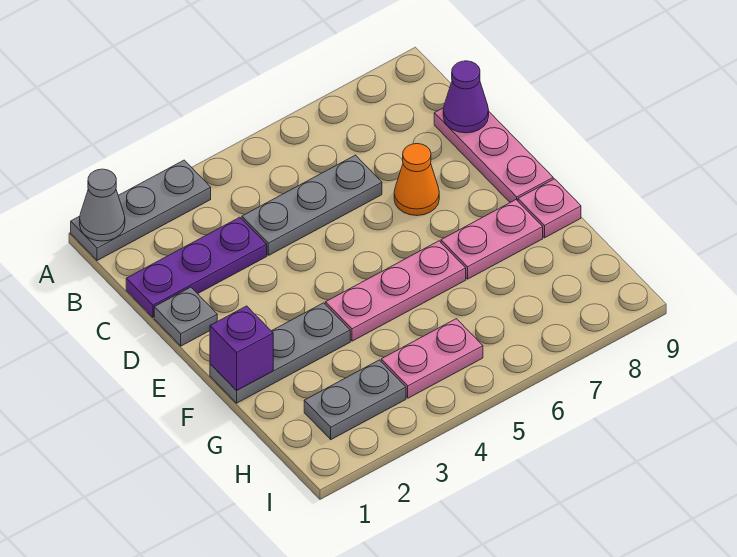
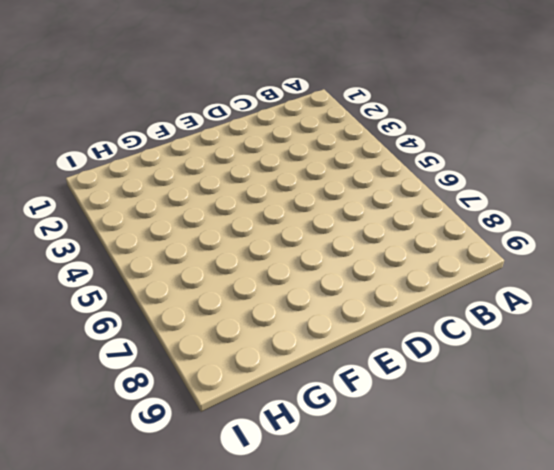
none -> grey 1x3 plate [71,160,211,260]
none -> purple 1x3 plate [126,217,267,317]
none -> grey 1x3 plate [242,155,382,255]

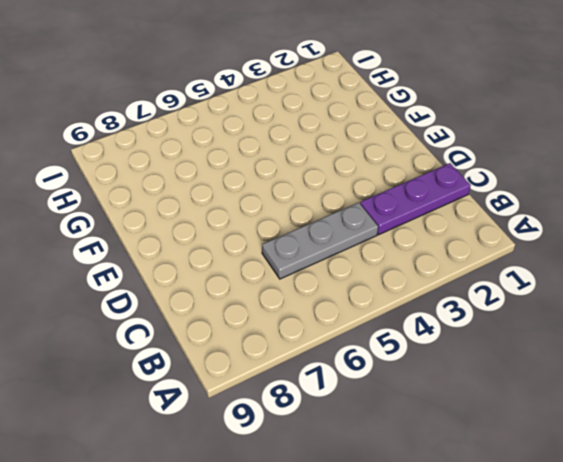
none -> grey 1x3 plate [71,160,211,260]
none -> pink 1x3 plate [434,108,553,202]
none -> grey 1x1 plate [154,287,217,346]

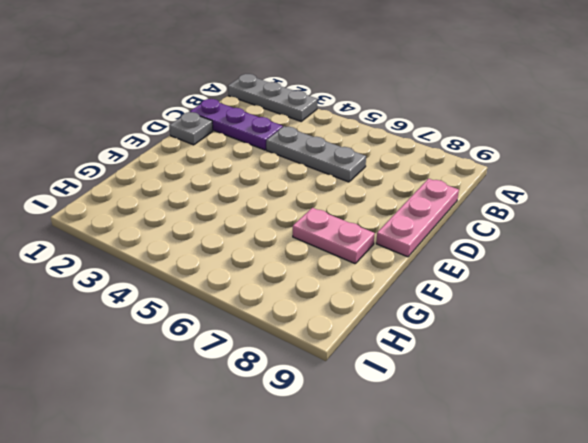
none -> orange 1x1 cone [394,144,439,216]
none -> grey 1x3 plate [210,303,350,403]
none -> pink 1x3 plate [325,241,466,341]

